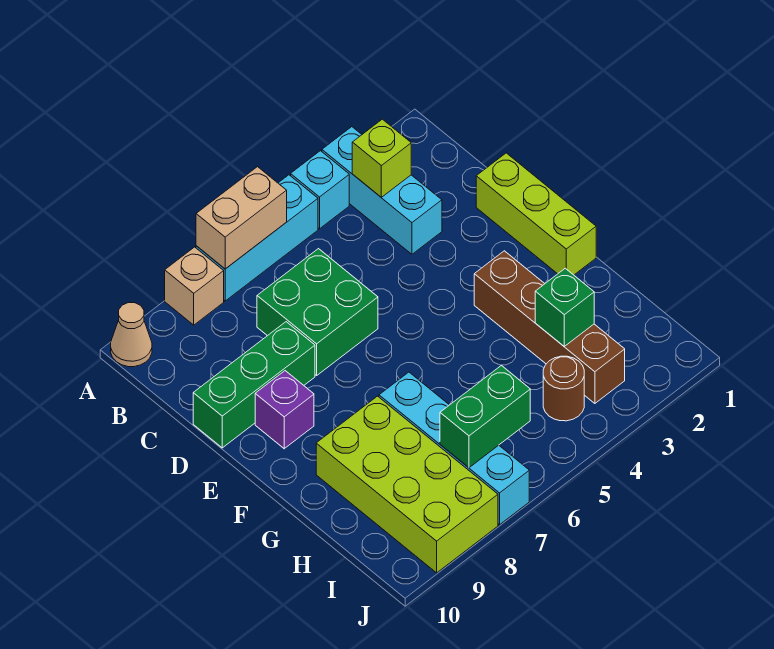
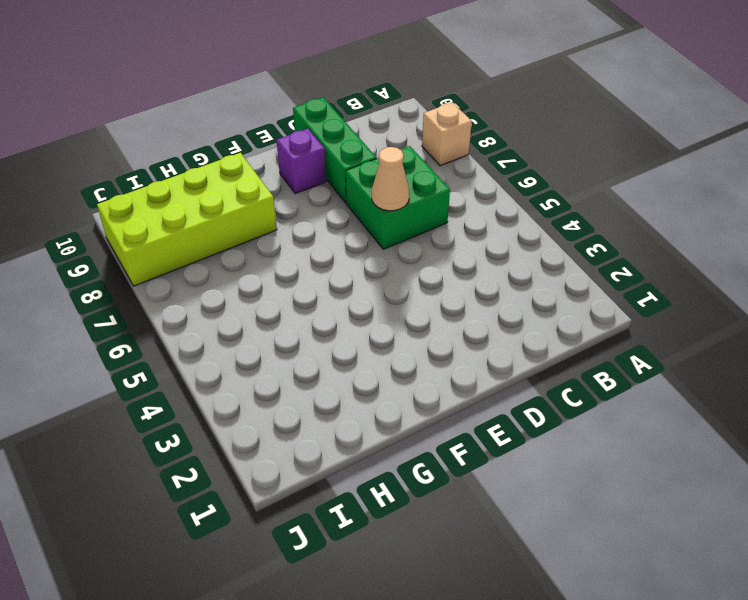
tan 1x1 cone [372,147,409,211] -> tan 1x1 cone moved to [111,303,152,367]
none -> cyan 1x3 brick [322,127,442,254]
none -> cyan 1x1 brick [291,151,349,229]
none -> cyan 1x3 brick [196,175,318,301]

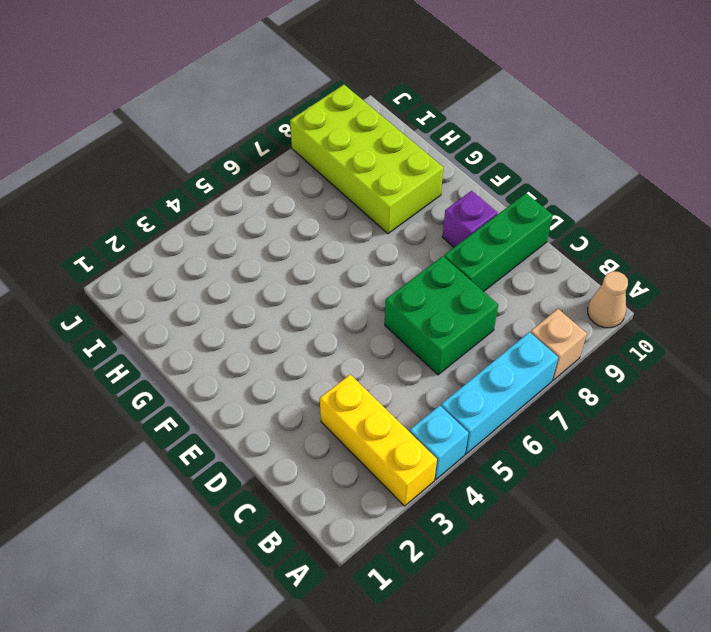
yellow 1x3 brick [320,375,437,506] -> cyan 1x3 brick [322,127,442,254]
none -> lime 1x3 brick [476,153,596,275]
none -> brown 1x4 brick [474,251,625,403]
none -> cyan 1x4 brick [379,372,529,525]

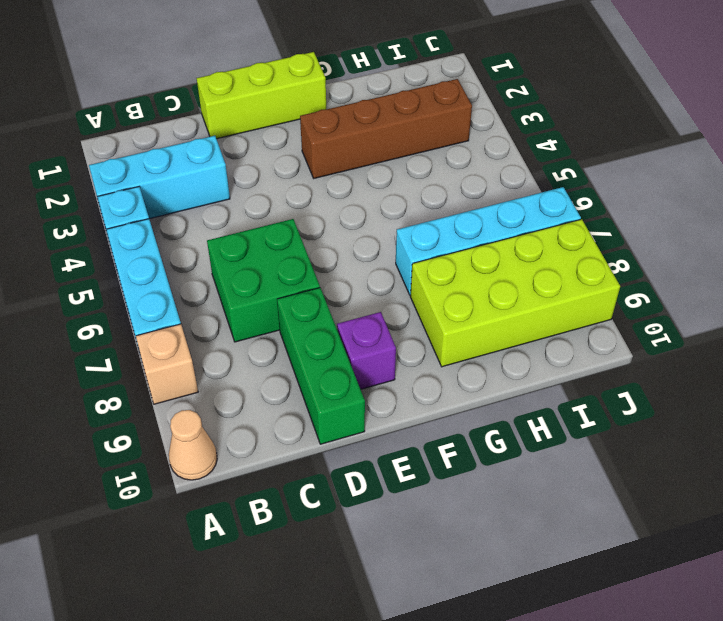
none -> brown 1x1 round brick [543,356,584,421]
none -> tan 1x2 brick [196,167,287,269]
none -> lime 1x1 brick [352,119,411,197]

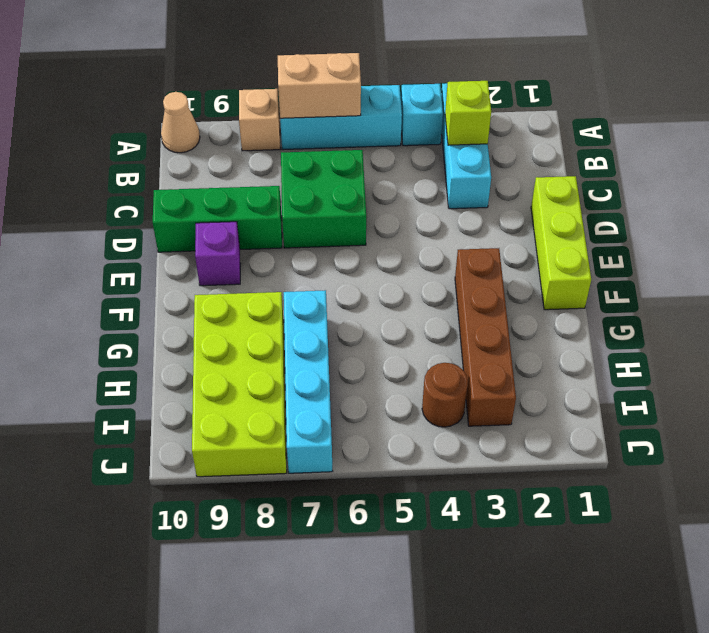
none -> green 1x1 brick [535,268,594,346]
none -> green 1x2 brick [440,366,530,468]

